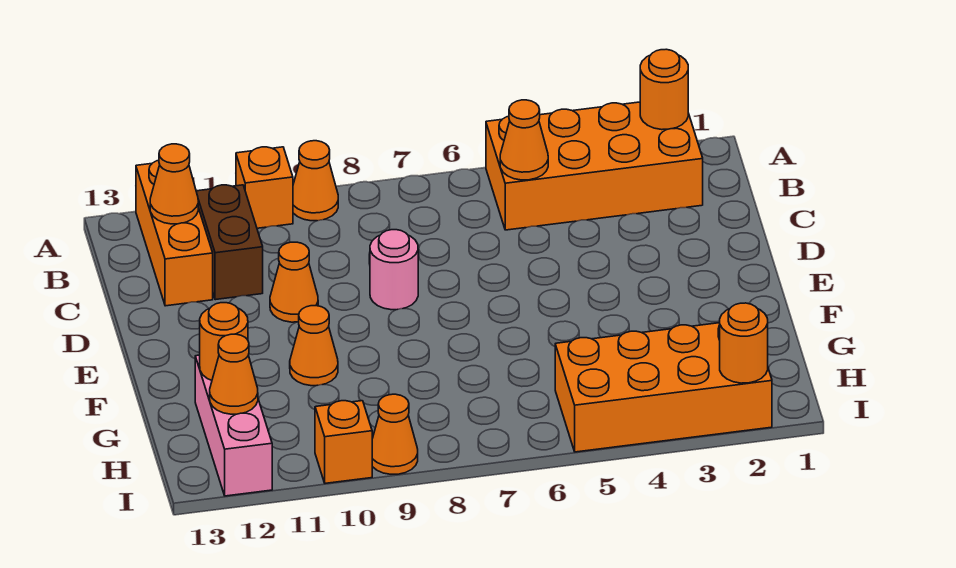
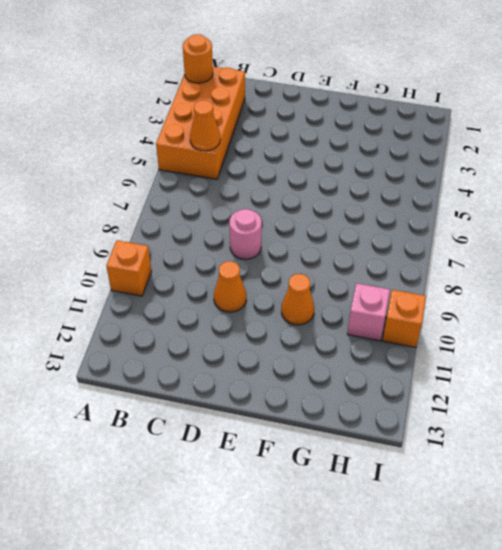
pink 1x1 brick [347,283,390,341] -> none
none -> orange 1x1 cone [293,141,338,221]
none -> orange 1x3 brick [136,160,213,306]
none -> brown 1x2 brick [196,185,263,300]

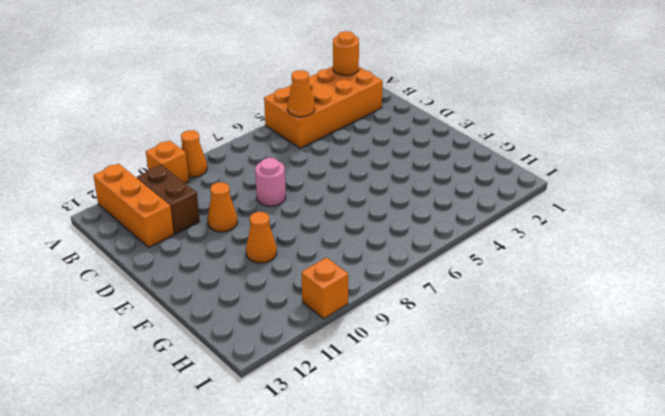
none -> pink 1x3 brick [195,355,272,496]
none -> orange 2x4 brick [555,323,772,452]
none -> orange 1x1 cone [372,394,418,474]

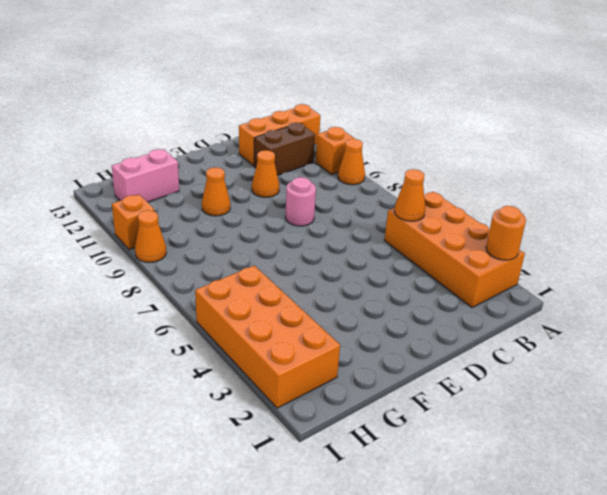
pink 1x2 brick [112,149,179,202] -> pink 1x3 brick [195,355,272,496]
none -> orange 1x1 cone [150,144,198,224]
none -> orange 1x1 round brick [200,303,248,380]
none -> orange 1x1 cone [210,334,258,414]

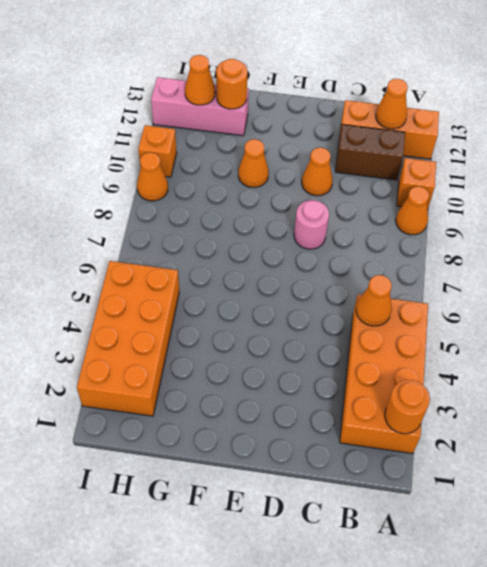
none -> orange 1x1 round brick [720,303,768,383]

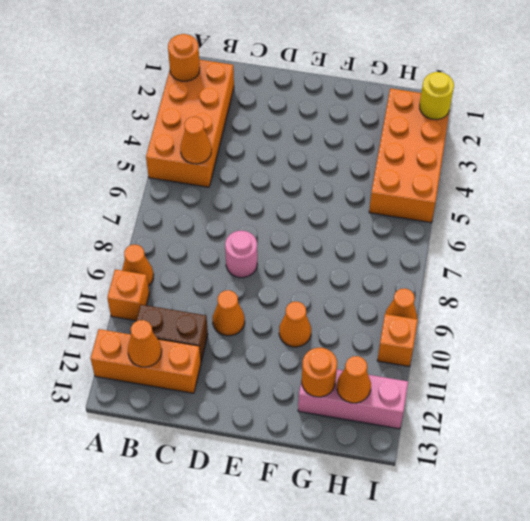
yellow 1x1 round brick [420,72,454,120] -> orange 1x1 round brick [720,303,768,383]

